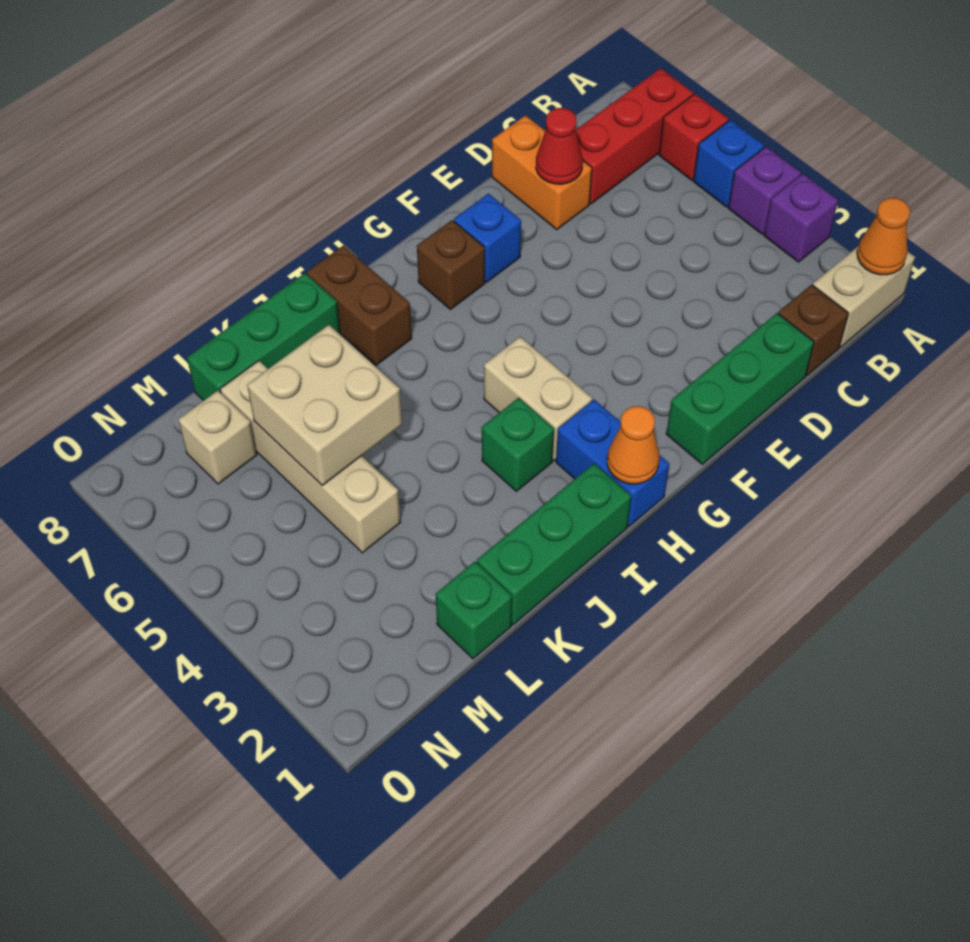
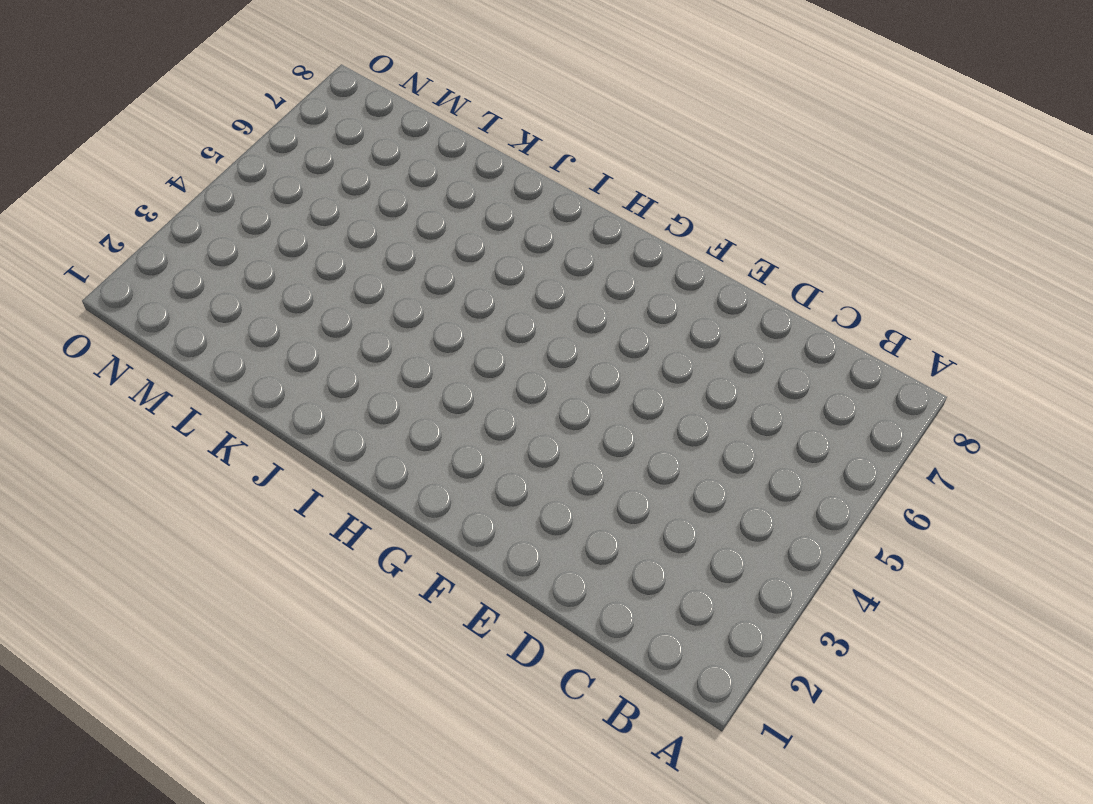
none -> tan 1x2 brick [813,246,915,347]
none -> purple 1x1 brick [764,174,838,262]
none -> purple 1x1 brick [728,147,801,234]

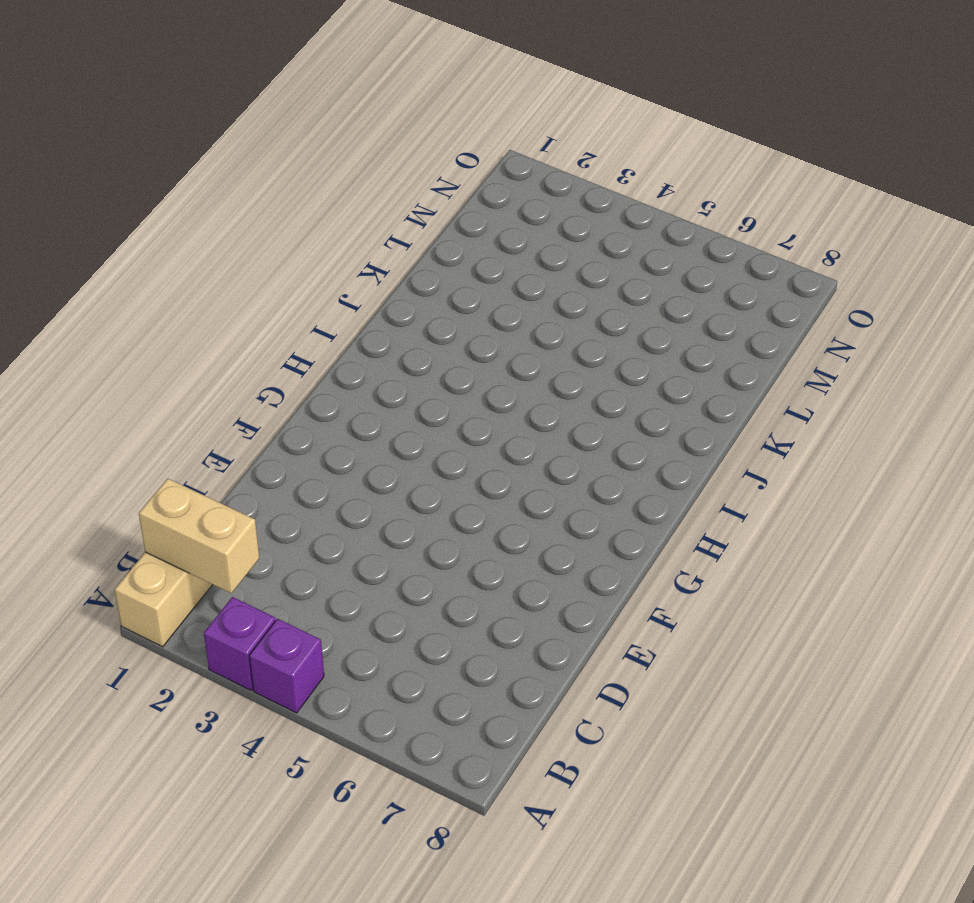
tan 1x2 brick [139,479,259,593] -> tan 1x2 brick moved to [484,337,592,461]
none -> blue 1x1 brick [693,120,764,207]
none -> red 1x1 brick [659,94,728,180]
none -> red 1x3 brick [576,68,693,204]

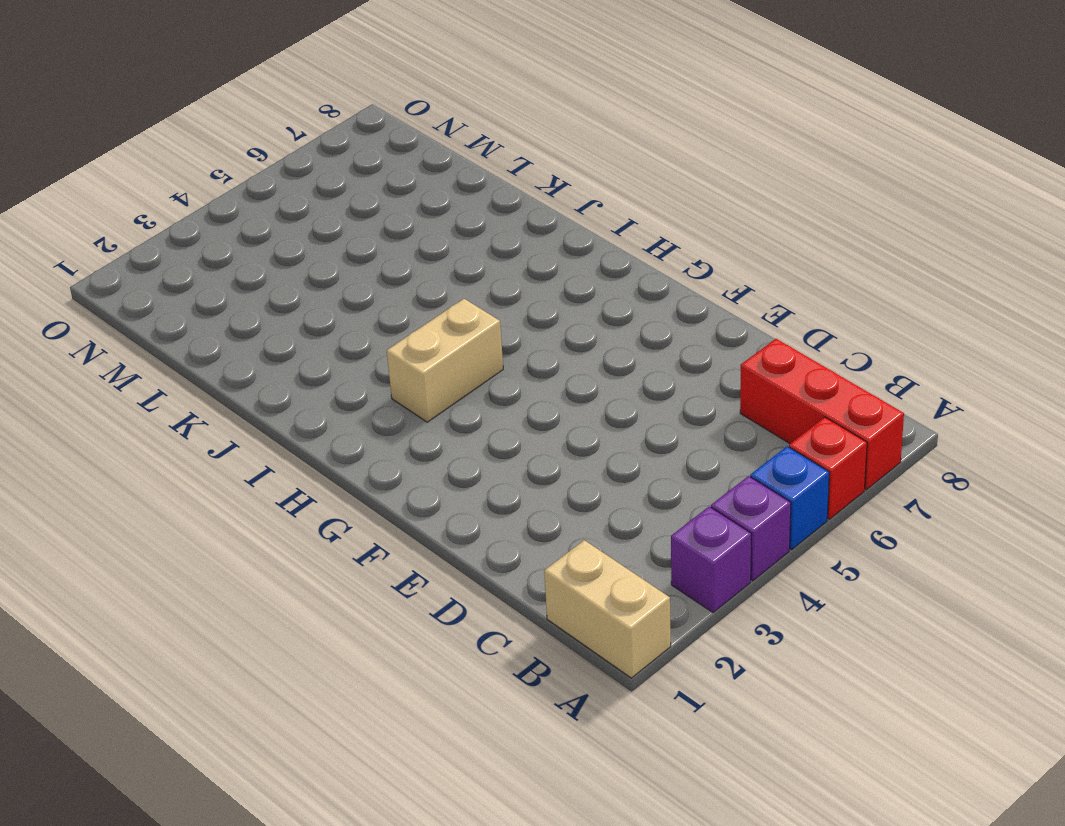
none -> brown 1x1 brick [778,285,848,376]
none -> green 1x3 brick [666,313,814,464]
none -> orange 1x2 brick [492,115,592,230]

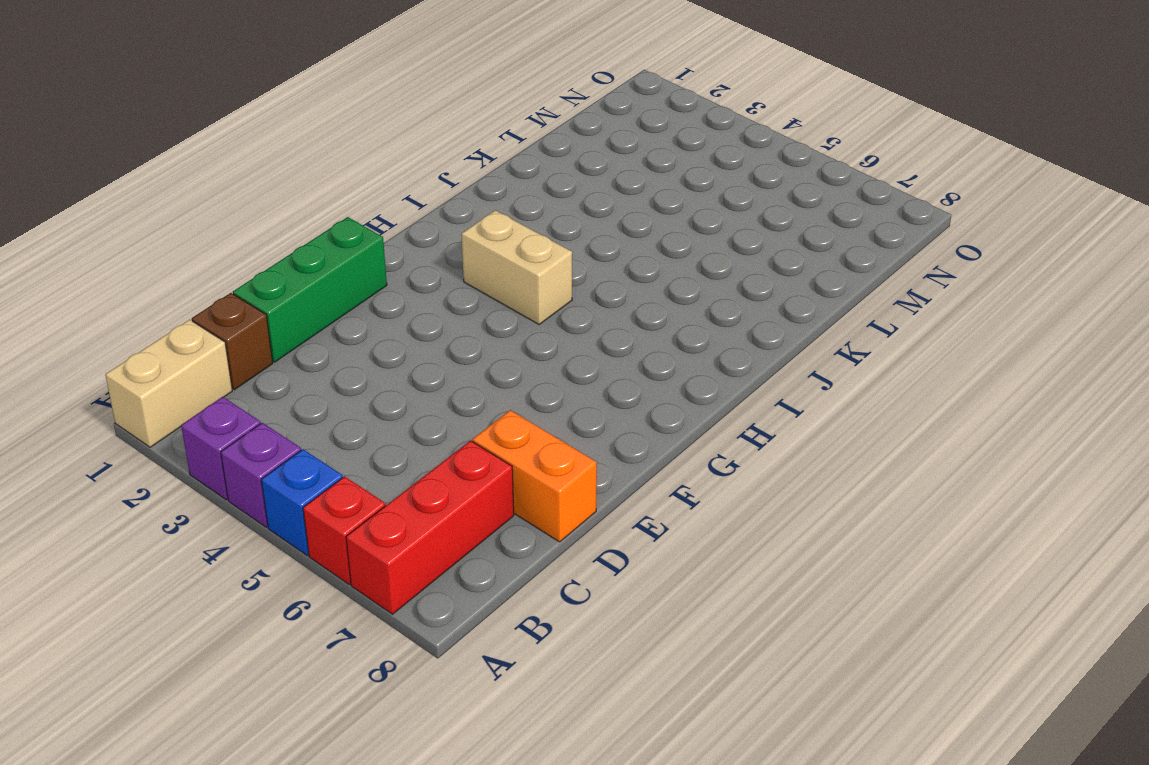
none -> blue 1x1 brick [454,194,521,282]
none -> brown 1x1 brick [417,220,485,309]
none -> blue 1x2 brick [556,400,669,526]

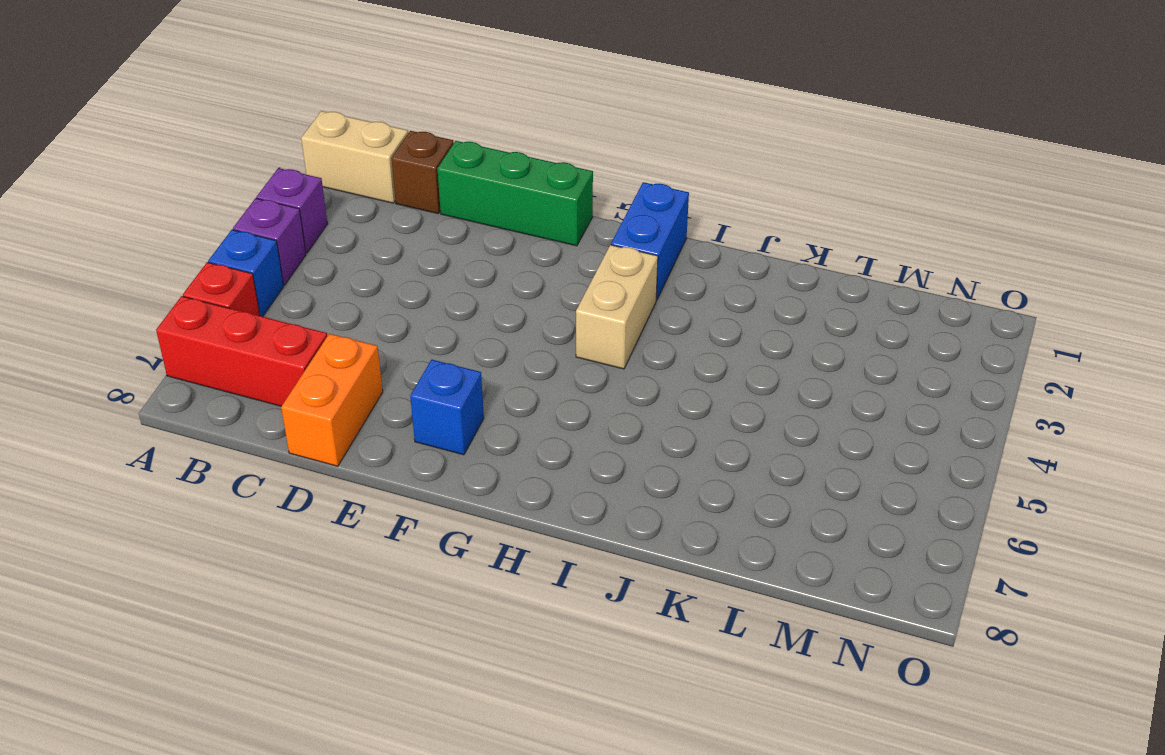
none -> brown 1x1 brick [417,220,485,309]
none -> green 1x3 brick [477,463,631,625]
none -> green 1x1 brick [482,398,554,491]

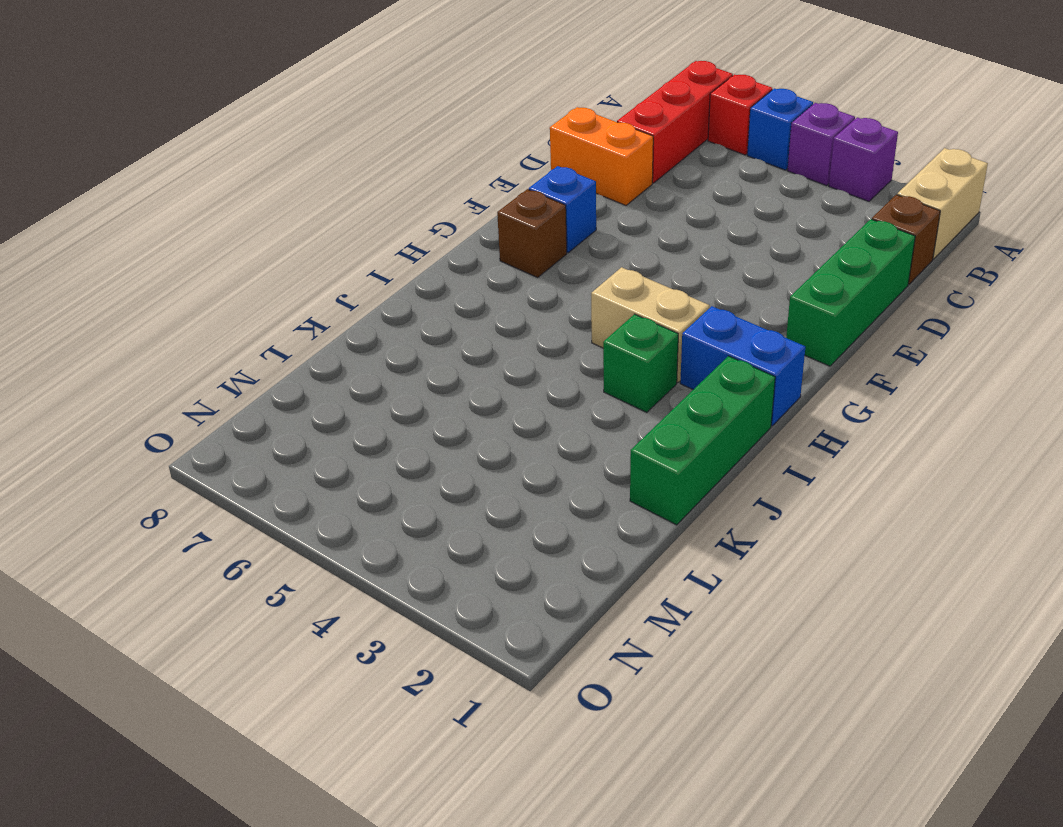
none -> brown 1x2 brick [307,245,412,365]
none -> green 1x3 brick [187,273,341,401]
none -> green 1x1 brick [436,562,512,659]

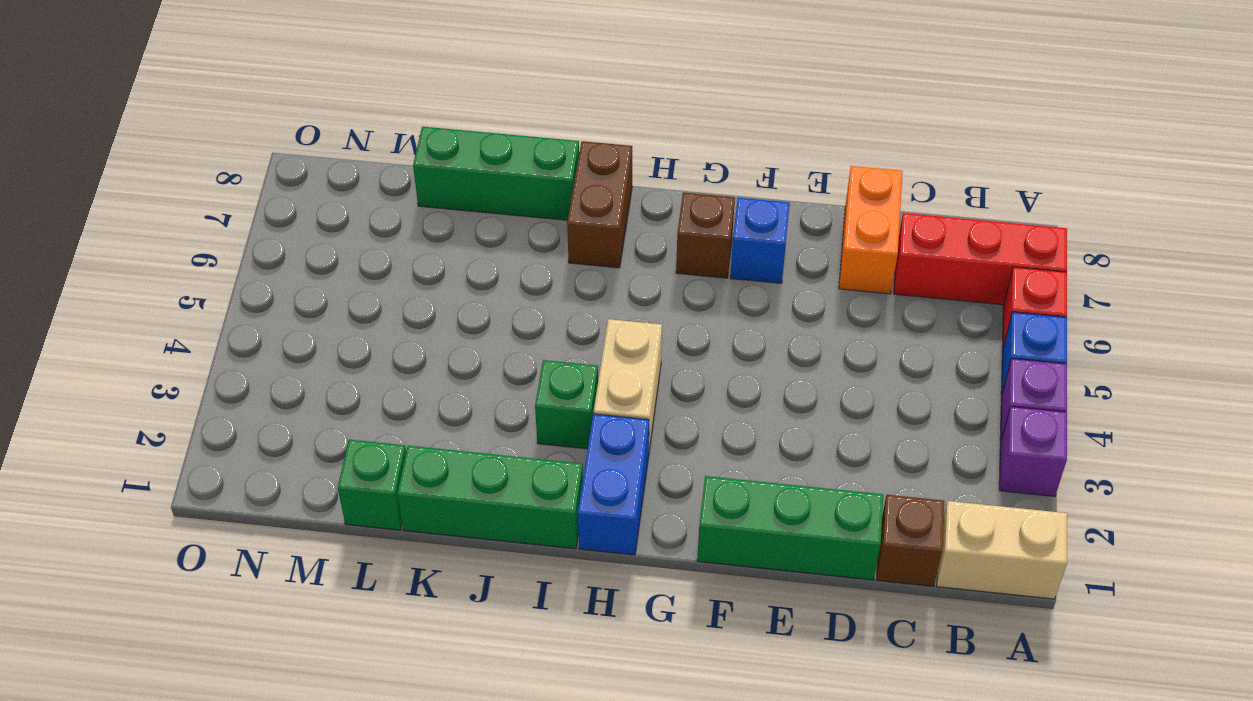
none -> tan 1x4 brick [220,361,400,553]
none -> tan 1x1 brick [178,391,257,484]
none -> orange 1x1 cone [857,198,910,275]

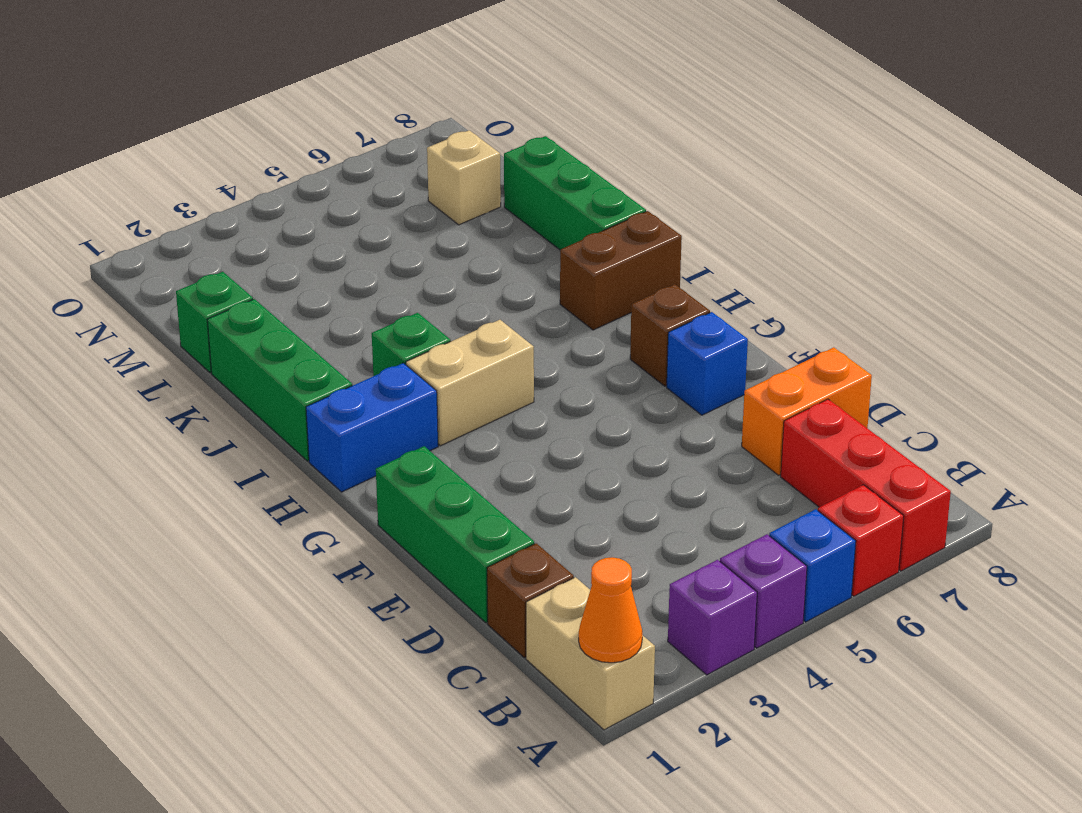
none -> tan 1x4 brick [220,361,400,553]
none -> red 1x1 cone [536,108,583,184]
none -> orange 1x1 cone [607,406,659,484]

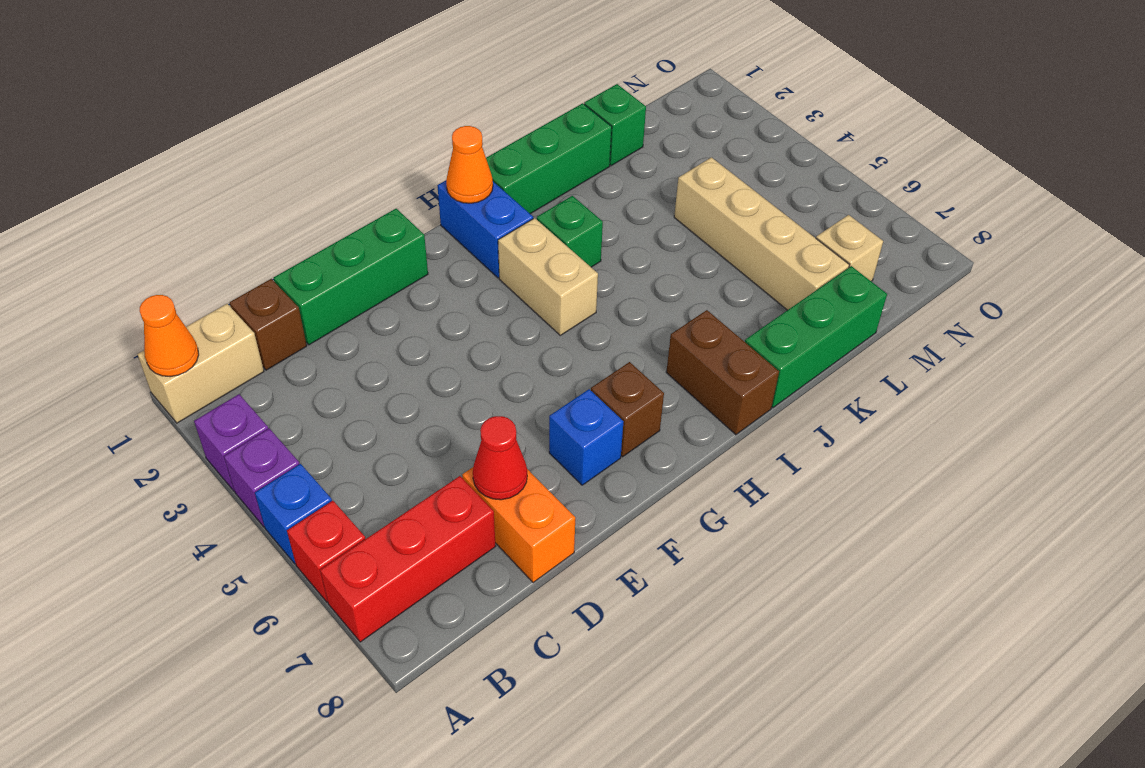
none -> tan 2x2 brick [247,325,402,486]

